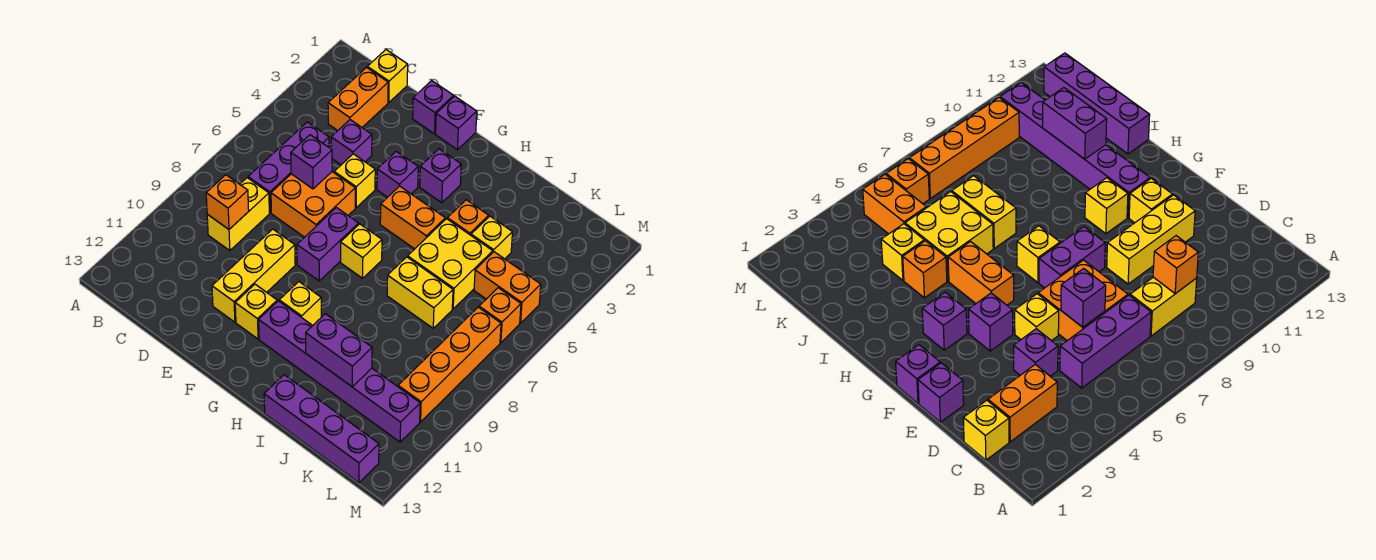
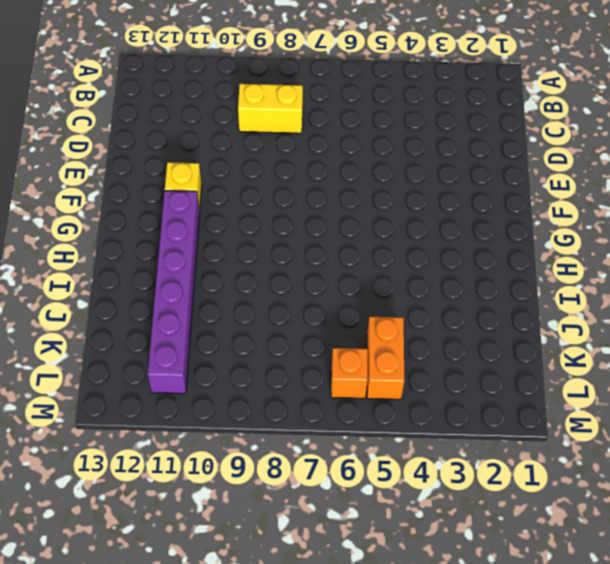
none -> yellow 1x1 brick [367,50,408,103]
none -> orange 1x2 brick [328,68,388,131]
none -> purple 1x3 brick [248,122,329,213]

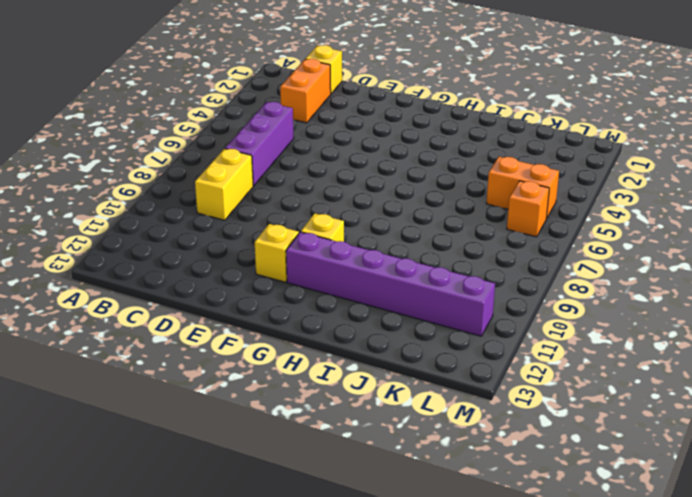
none -> purple 1x1 brick [331,120,372,165]
none -> orange 2x2 brick [271,172,355,237]
none -> purple 1x1 brick [413,81,454,134]

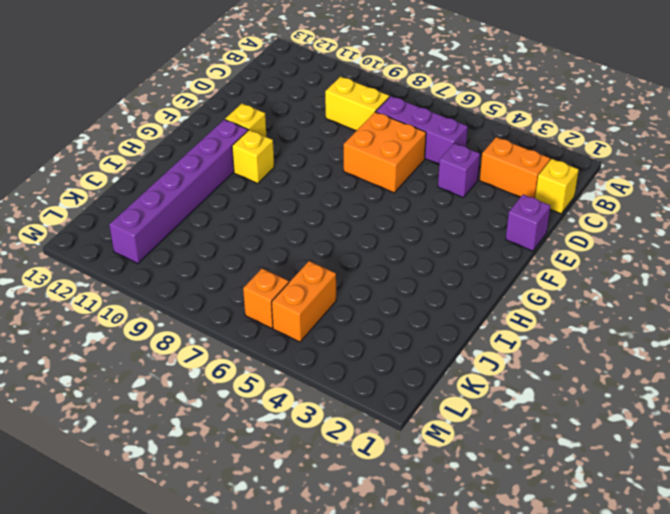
none -> yellow 1x1 brick [334,154,375,208]
none -> yellow 1x3 brick [212,229,295,322]
none -> purple 1x1 brick [436,96,477,150]

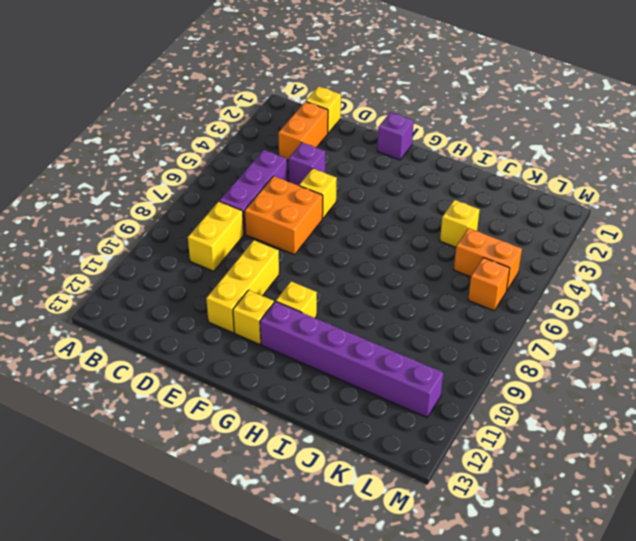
none -> purple 1x1 brick [413,81,454,134]
none -> purple 1x1 brick [377,151,418,197]
none -> purple 1x2 brick [297,208,359,281]

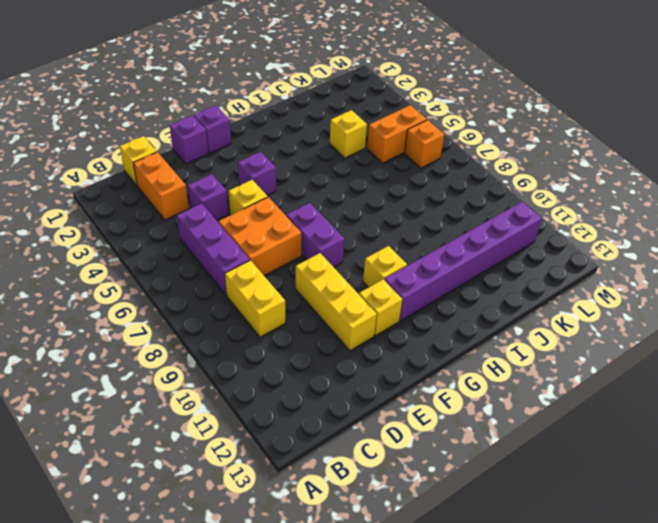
none -> purple 1x1 brick [420,149,461,203]
none -> orange 1x2 brick [380,186,445,249]
none -> yellow 1x1 brick [341,224,382,278]

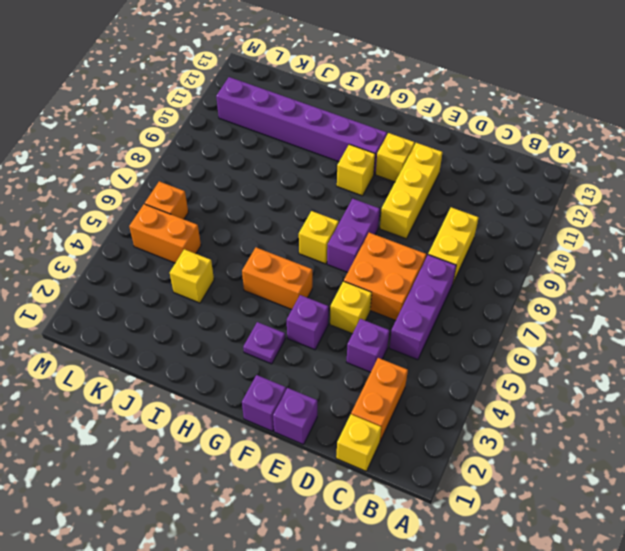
purple 1x1 plate [243,322,285,364] -> purple 1x1 brick [420,149,461,203]
none -> orange 1x1 brick [447,200,489,235]
none -> yellow 2x2 brick [408,219,493,309]
none -> yellow 1x2 brick [387,257,453,328]

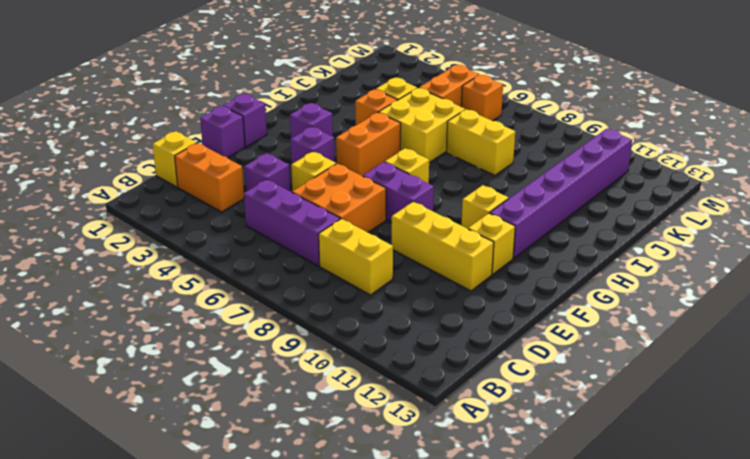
yellow 1x2 brick [446,109,515,175] -> yellow 1x2 brick turned to [387,257,453,328]
none -> purple 1x4 brick [264,375,379,483]
none -> orange 1x4 brick [398,307,501,422]
none -> orange 1x1 brick [206,175,249,229]

